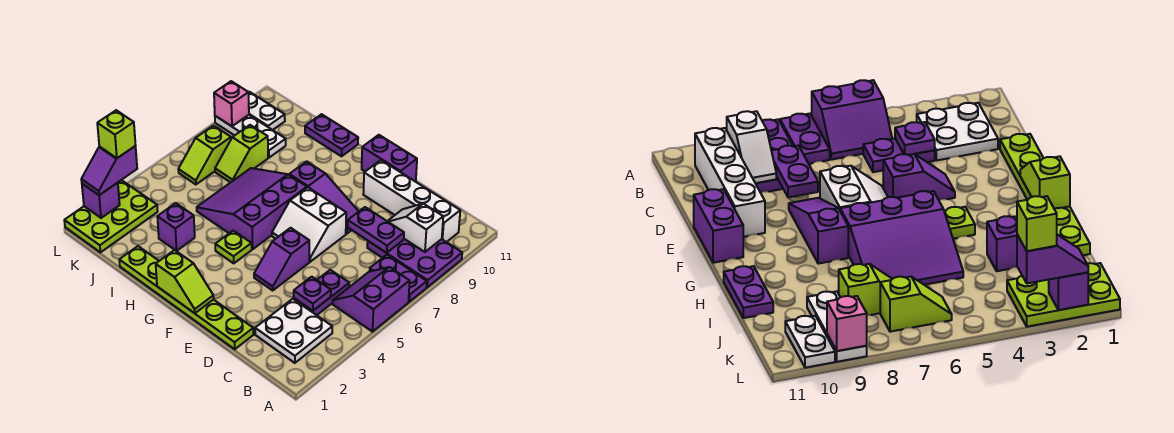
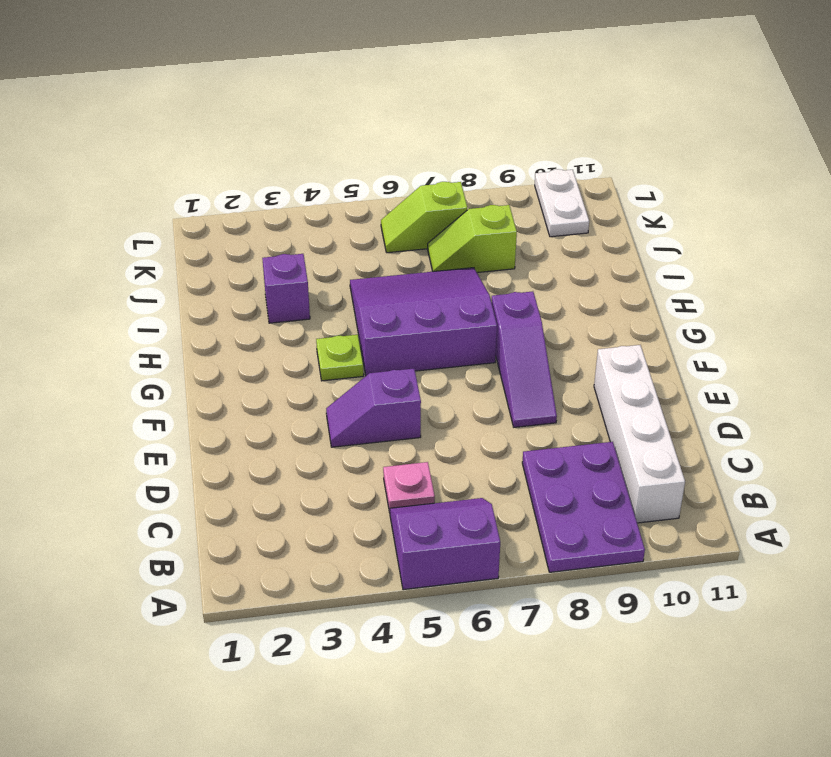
pink 1x1 plate [383,462,435,512] -> purple 1x2 plate [294,270,349,315]
none -> purple 1x2 plate [370,255,427,302]
none -> white 2x2 plate [255,299,332,363]
none -> lime 1x6 plate [119,246,253,349]

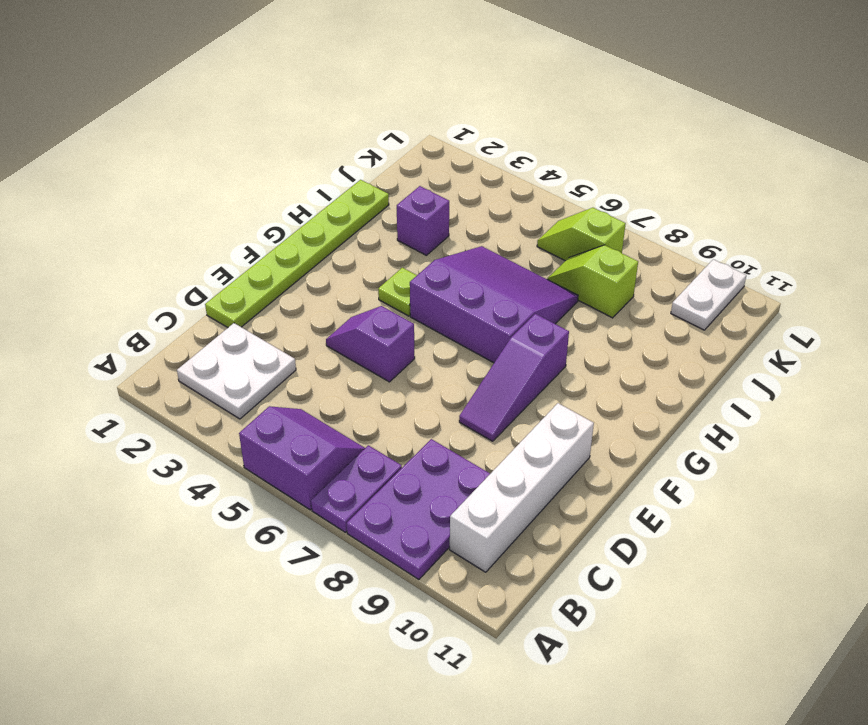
none -> purple 1x2 plate [294,270,349,315]
none -> white 2x2 slope [272,187,346,262]
none -> purple 1x2 brick [362,135,417,181]

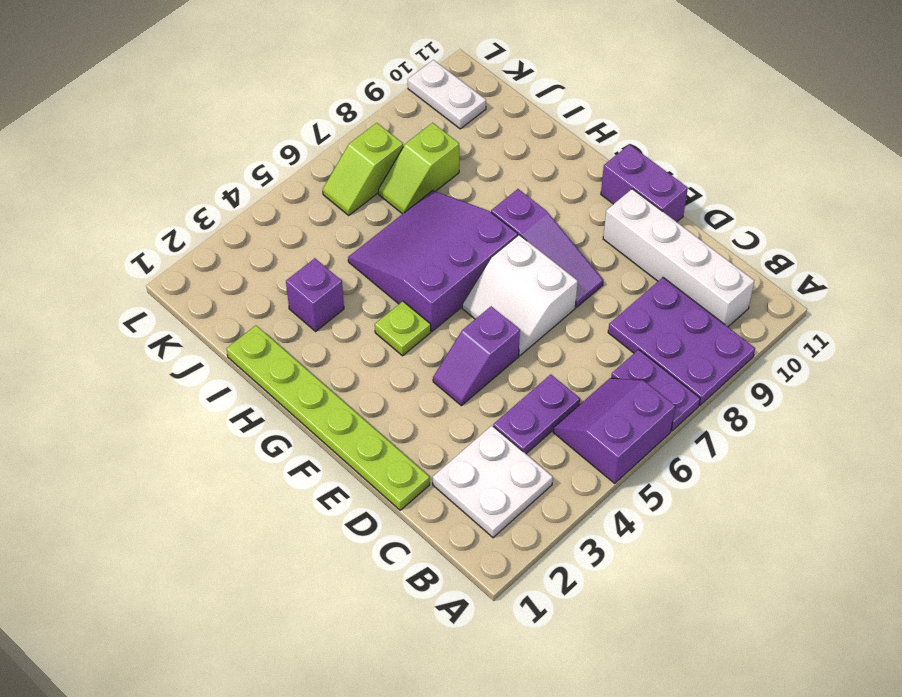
none -> purple 1x2 plate [305,114,358,156]
none -> white 1x3 plate [215,115,286,158]
none -> lime 2x3 plate [64,180,158,252]

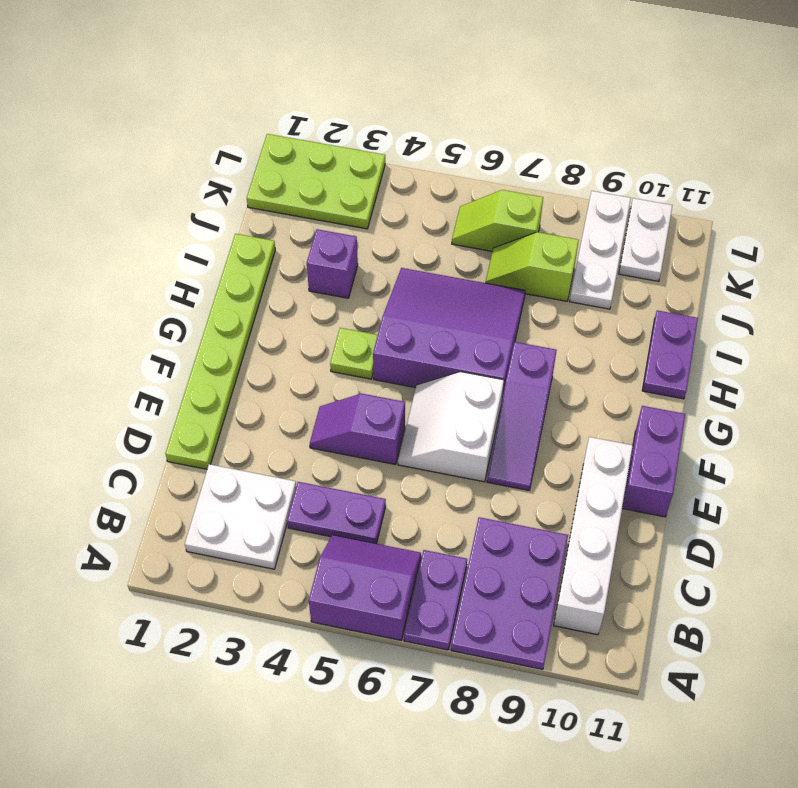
none -> white 1x2 slope [387,204,443,252]
none -> purple 1x1 plate [294,277,331,311]
none -> purple 1x2 plate [348,207,404,253]

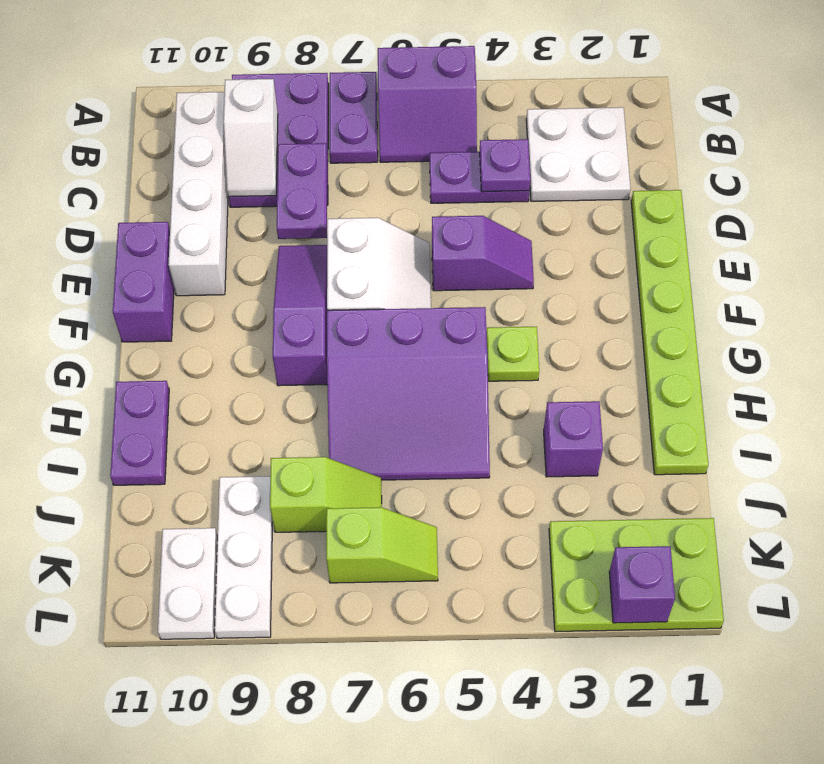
none -> lime 1x2 slope [156,250,214,313]
none -> pink 1x1 brick [214,81,249,126]
none -> purple 1x2 slope [81,146,137,195]

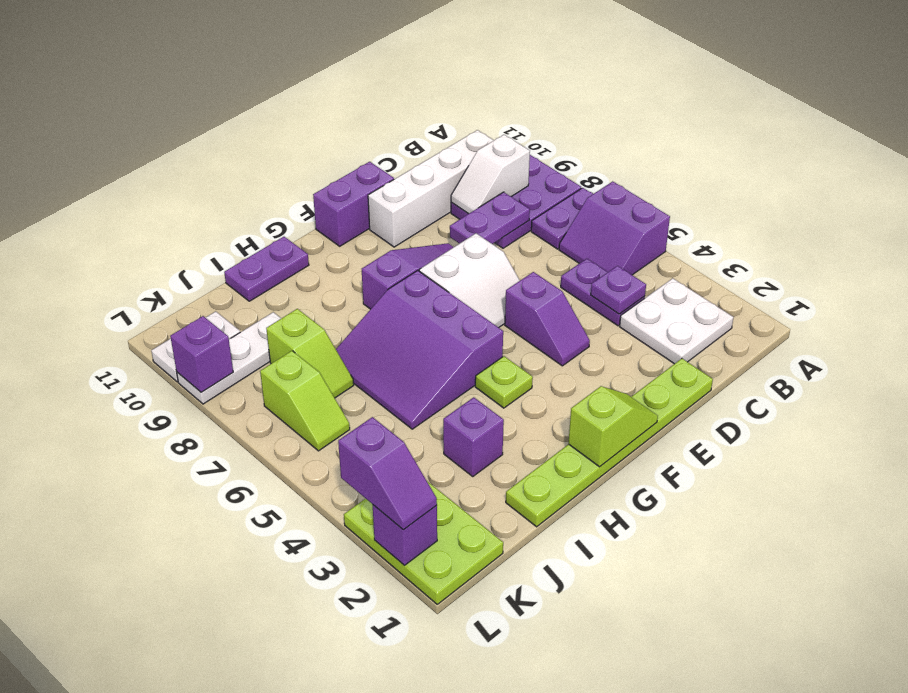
purple 1x1 brick [170,316,233,392] -> pink 1x1 brick [214,81,249,126]
none -> lime 1x1 brick [97,110,136,158]

